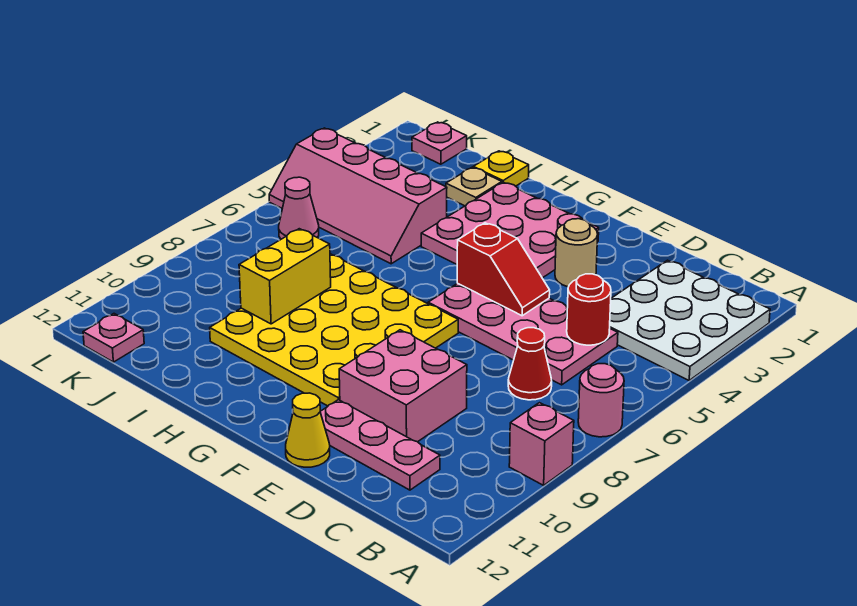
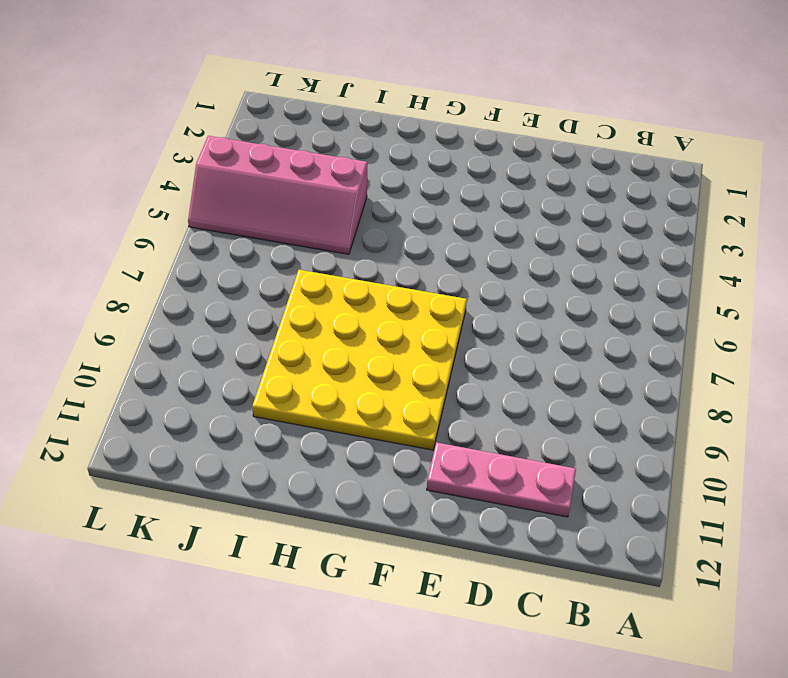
none -> white 3x3 plate [610,260,770,380]
none -> pink 1x1 round brick [578,364,624,437]
none -> pink 1x1 brick [509,403,574,485]

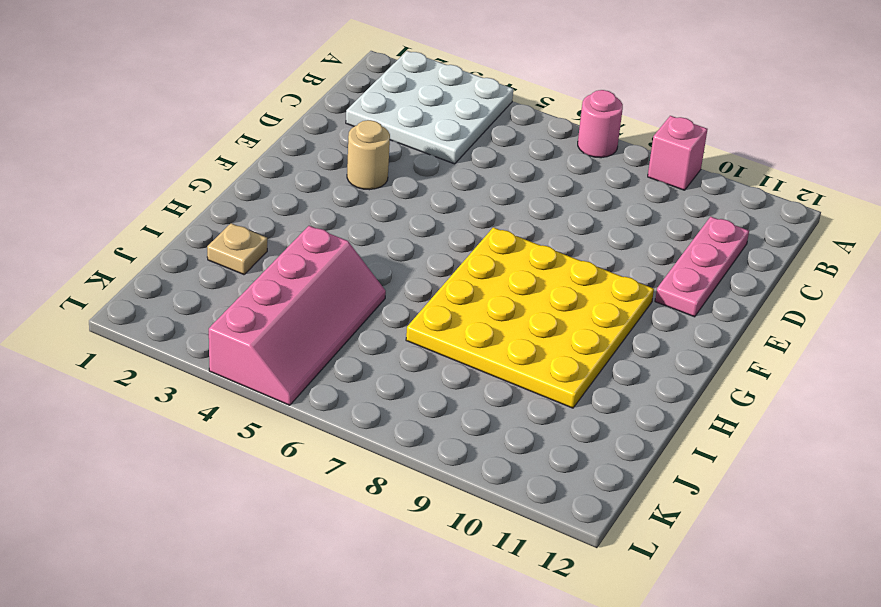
none -> pink 2x4 plate [428,283,618,385]
none -> red 1x1 cone [508,328,552,400]
none -> pink 2x2 brick [339,330,467,442]

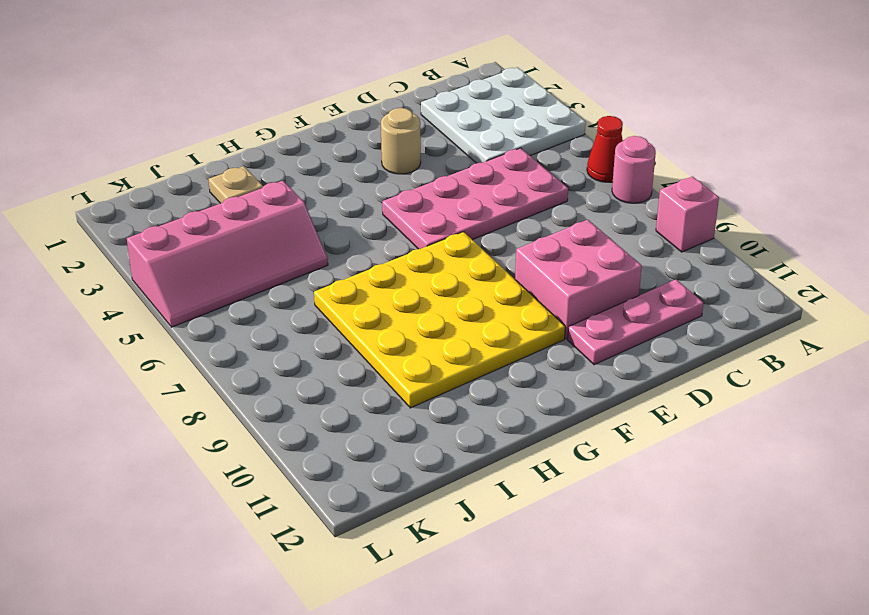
red 1x1 cone [587,116,623,182] -> red 1x1 cone moved to [508,328,552,400]
none -> yellow 1x1 cone [286,393,330,467]
none -> pink 3x3 plate [421,182,599,278]
none -> yellow 1x1 plate [473,151,529,186]

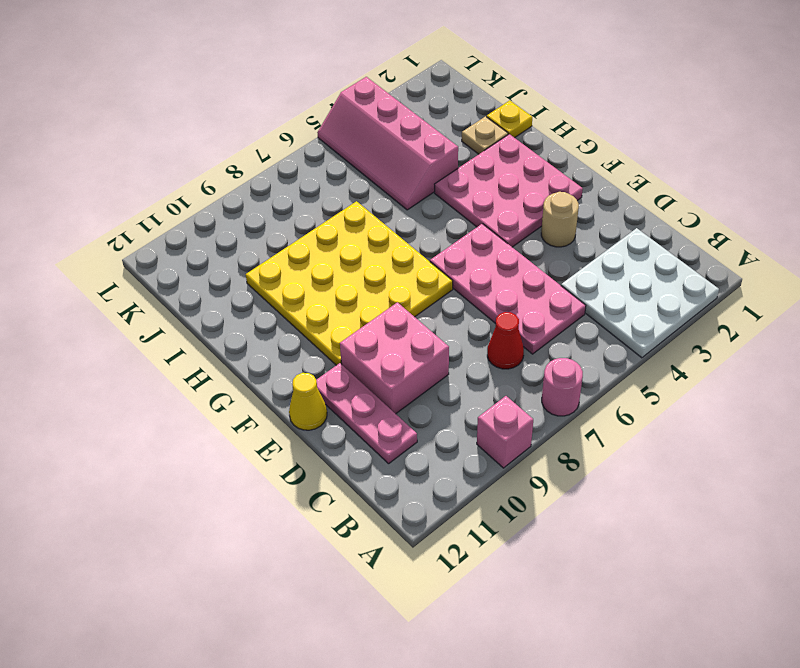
none -> pink 1x1 plate [412,122,467,164]
none -> pink 1x1 cone [279,177,319,239]
none -> pink 1x1 plate [83,314,144,362]

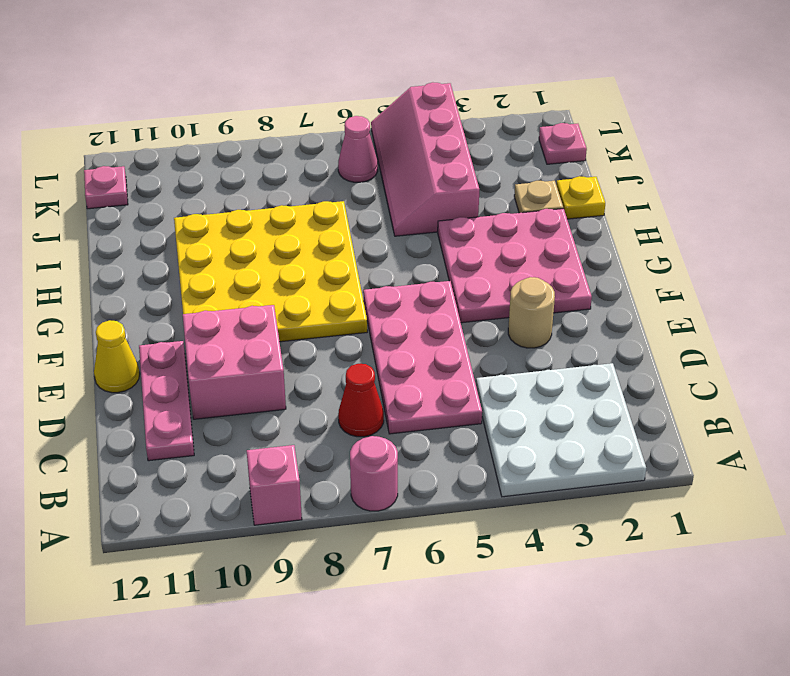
none -> red 1x1 round brick [567,274,611,345]
none -> red 1x2 slope [457,223,550,316]
none -> yellow 1x2 brick [239,229,331,324]

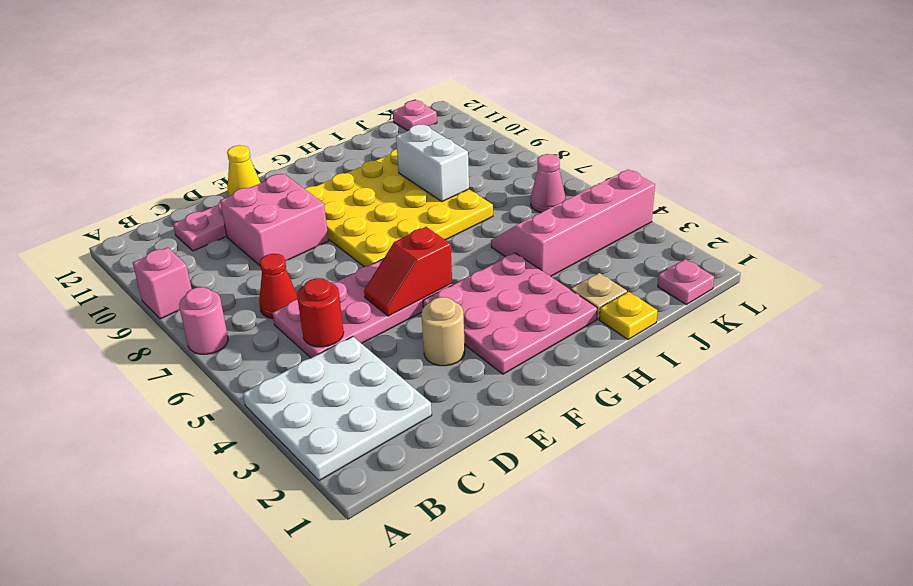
white 1x2 brick [396,124,469,202] -> yellow 1x2 brick [239,229,331,324]

